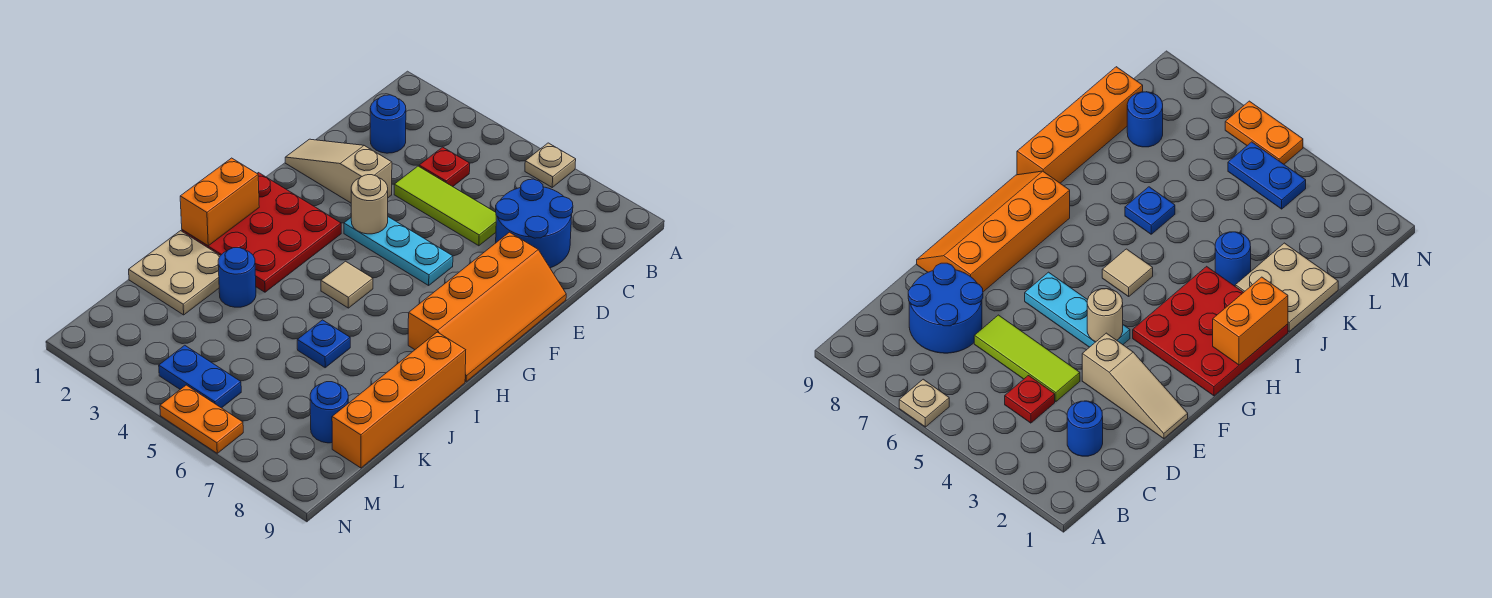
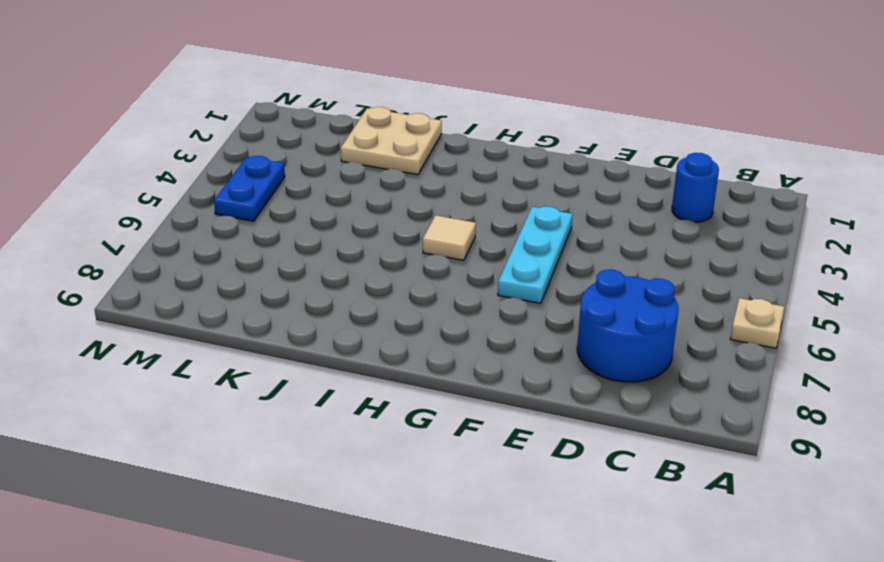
none -> red 1x1 plate [419,147,470,187]
none -> lime 1x3 tile [394,166,496,246]
none -> tan 1x3 slope [285,139,392,203]

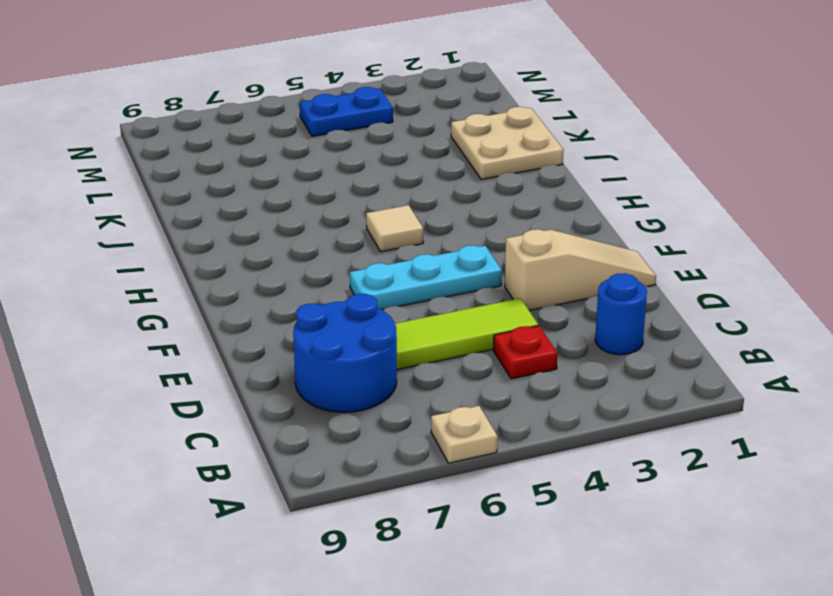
none -> orange 2x4 slope [408,232,566,381]
none -> red 3x3 plate [182,173,341,292]
none -> orange 1x4 brick [332,332,466,468]

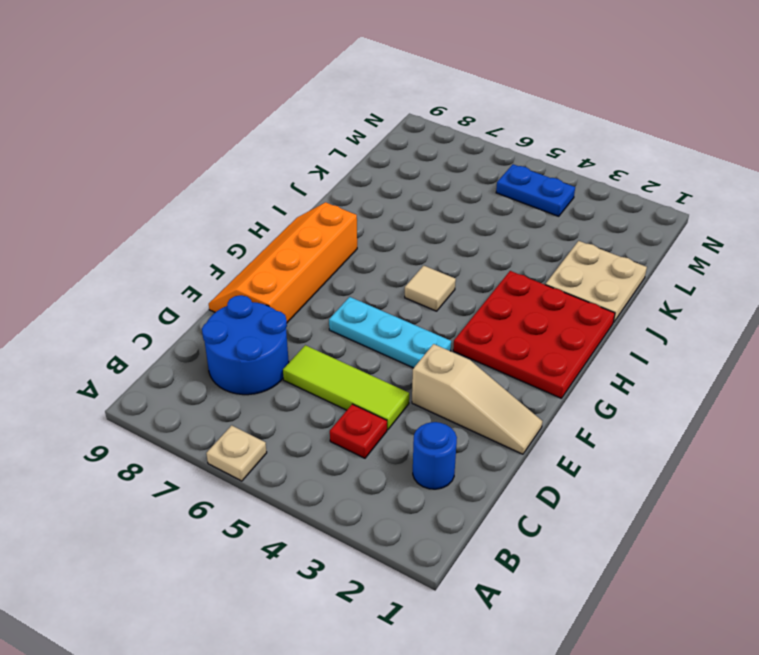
none -> orange 1x4 brick [332,332,466,468]
none -> blue 1x1 round brick [218,248,256,307]
none -> blue 1x1 plate [297,320,350,368]

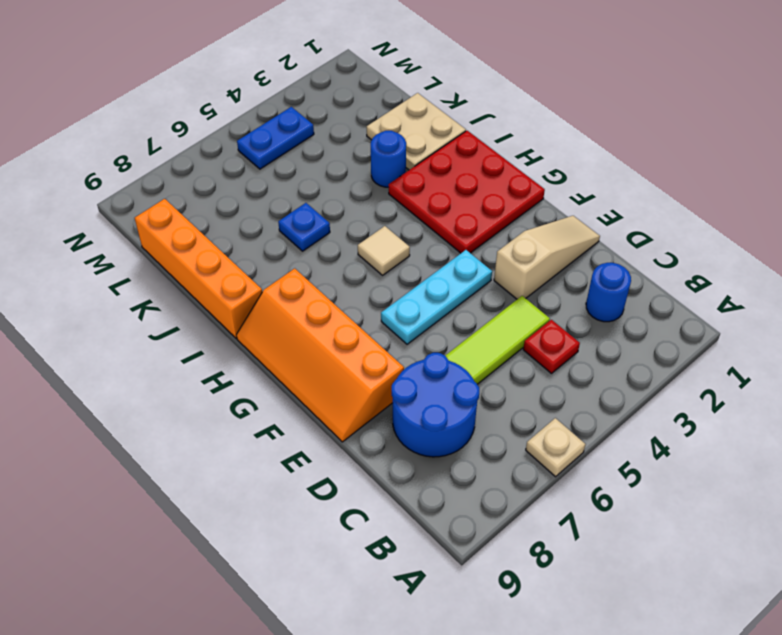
none -> blue 1x1 round brick [310,382,348,443]
none -> orange 1x2 plate [160,385,243,453]
none -> tan 1x1 round brick [351,175,388,234]

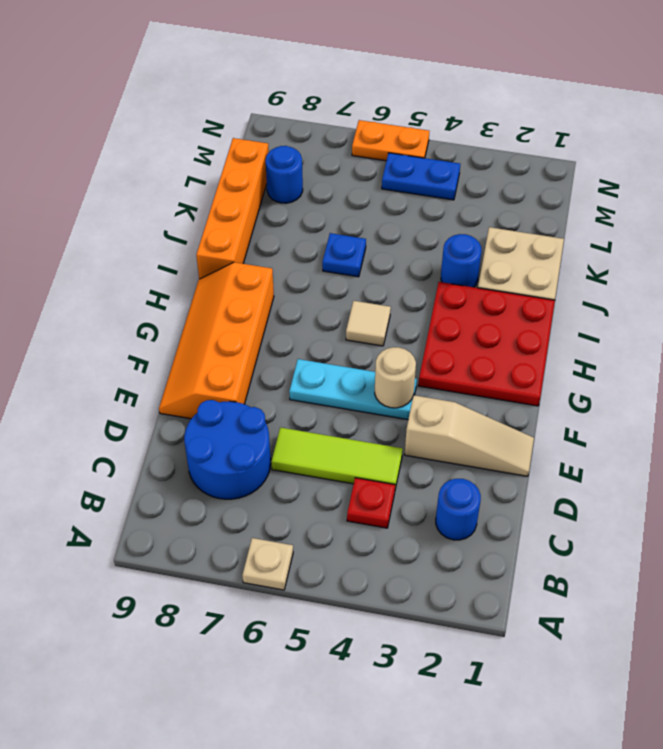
none -> orange 1x2 brick [180,158,259,246]

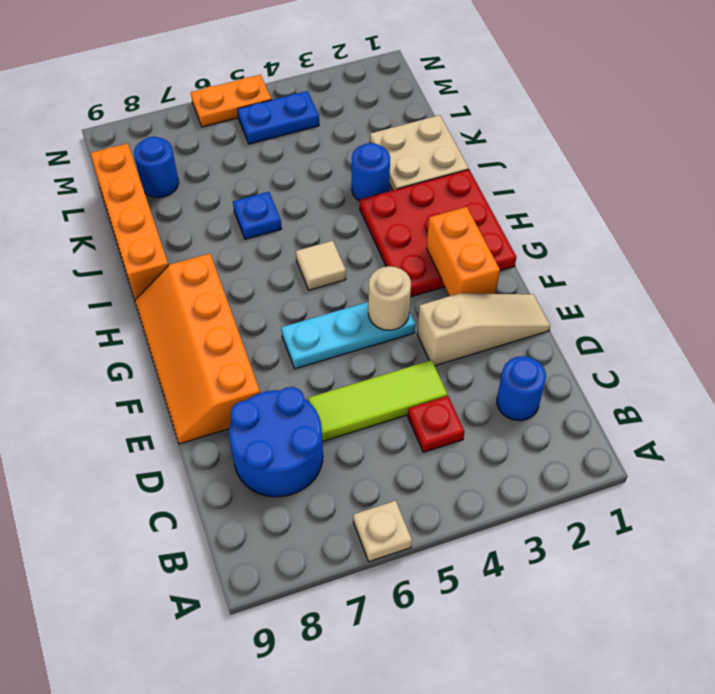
orange 1x2 brick [427,207,500,296] -> orange 1x2 brick moved to [180,158,259,246]

